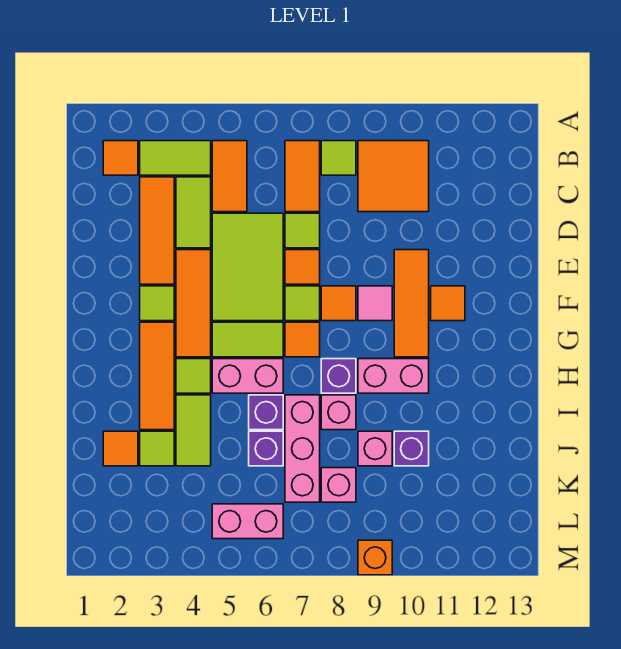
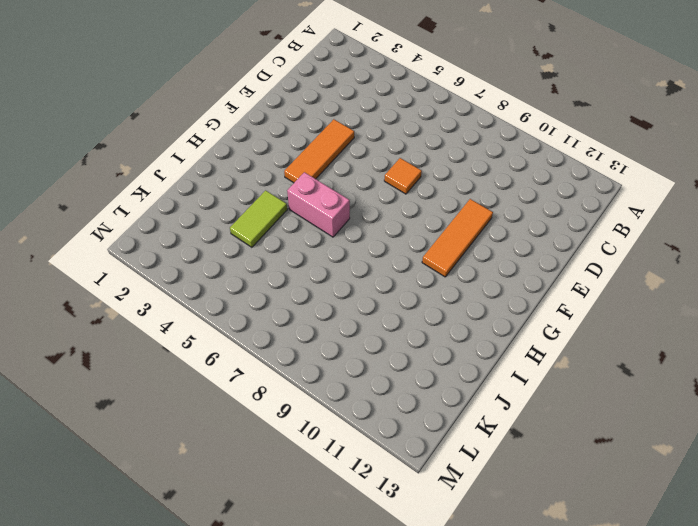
none -> orange 1x1 tile [103,141,138,175]
none -> lime 1x2 tile [140,141,211,175]
none -> orange 1x2 tile [212,141,247,212]
none -> orange 1x2 tile [285,141,320,212]

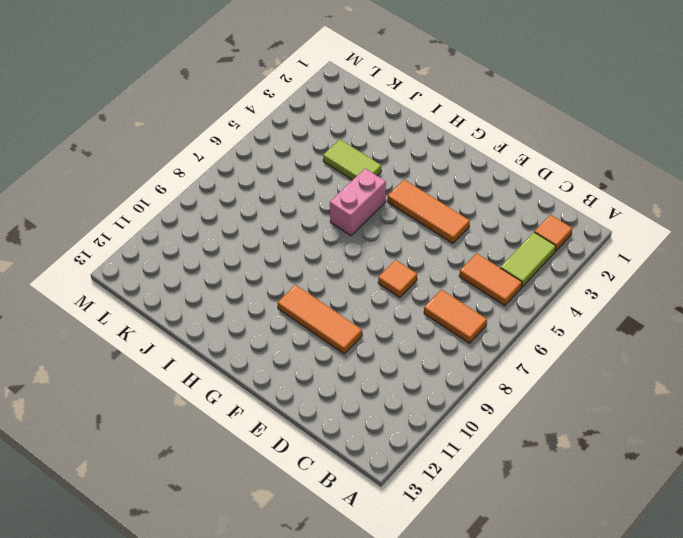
none -> lime 1x1 tile [321,141,356,175]
none -> orange 2x2 tile [358,141,429,212]
none -> orange 1x3 tile [140,177,174,284]
none -> lime 1x2 tile [176,177,211,248]

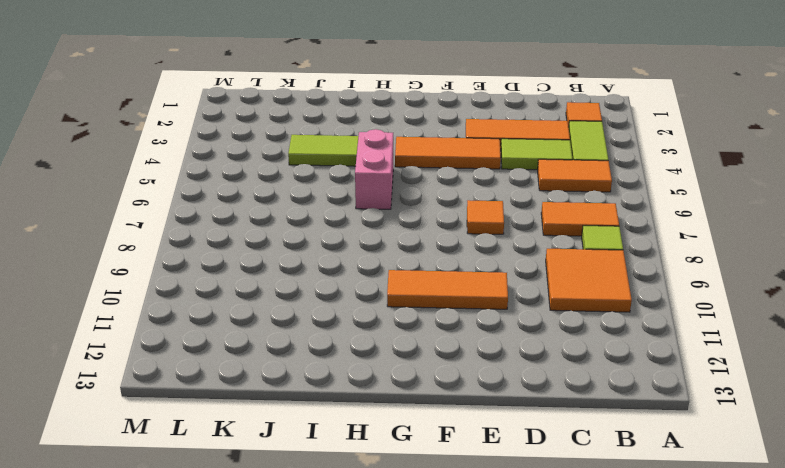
none -> lime 2x3 tile [212,213,283,321]
none -> lime 1x1 tile [285,213,320,248]
none -> lime 1x1 tile [140,286,174,321]
none -> lime 1x1 tile [285,286,320,321]

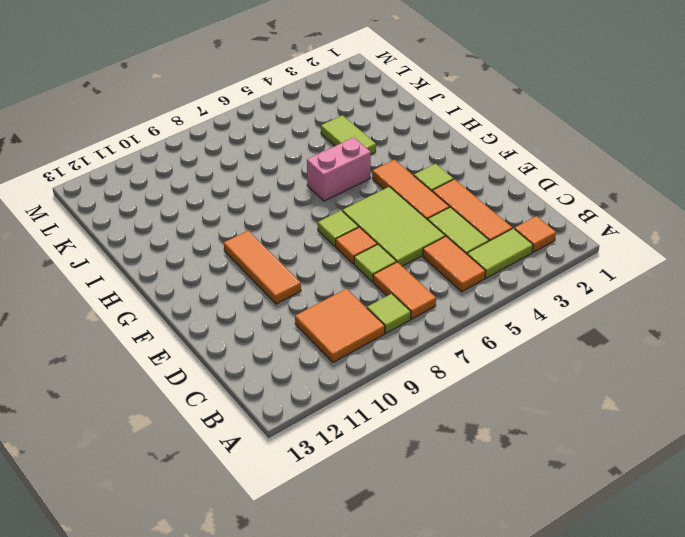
none -> orange 1x1 tile [321,286,356,321]
none -> pink 1x1 tile [358,286,392,321]
none -> orange 1x1 tile [431,286,465,321]
none -> orange 1x3 tile [140,322,174,430]

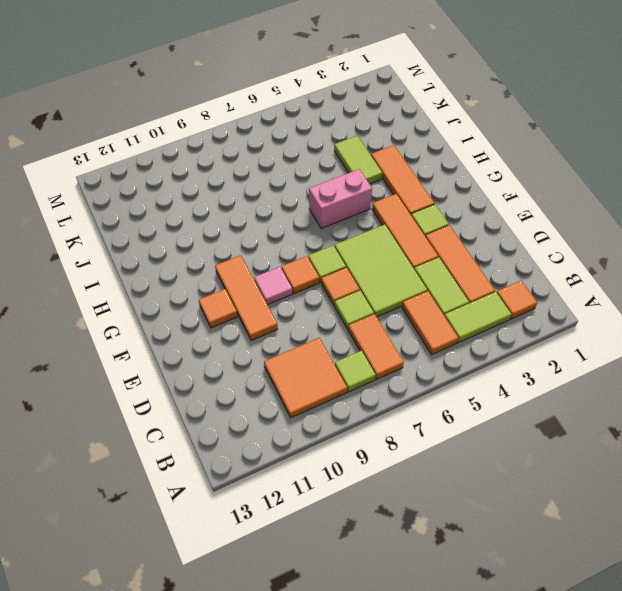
none -> lime 1x2 tile [212,322,283,357]
none -> orange 1x1 tile [285,322,320,357]
none -> lime 1x1 tile [176,359,211,393]
none -> purple 1x1 brick [321,359,356,393]

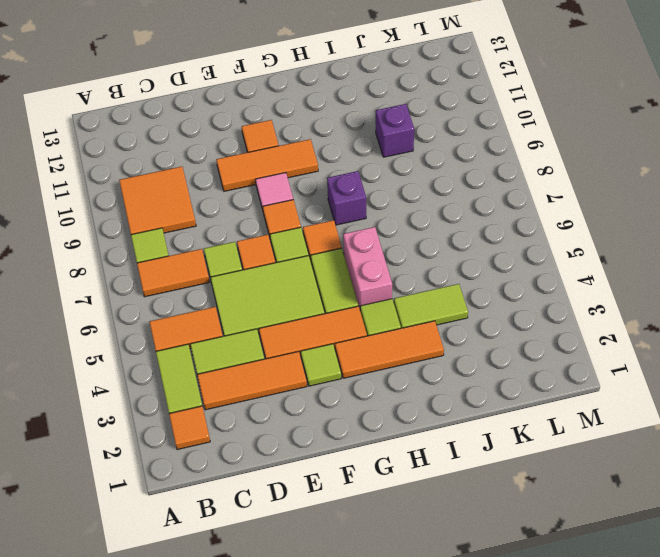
none -> pink 1x2 brick [358,359,429,393]
none -> purple 1x1 brick [249,395,283,430]
none -> pink 1x3 brick [285,395,320,502]
none -> pink 1x1 brick [321,395,356,430]

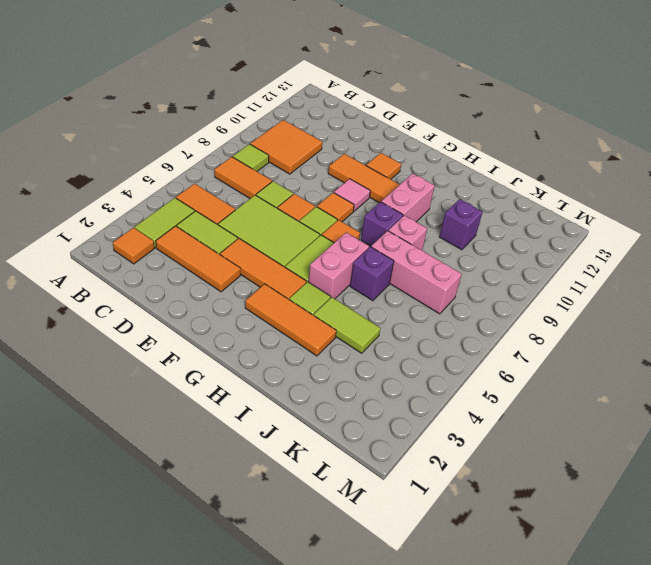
none -> lime 1x1 tile [140,286,174,321]
none -> orange 1x1 tile [103,431,138,466]
none -> lime 1x1 tile [140,431,174,466]
none -> purple 1x1 brick [249,431,283,466]

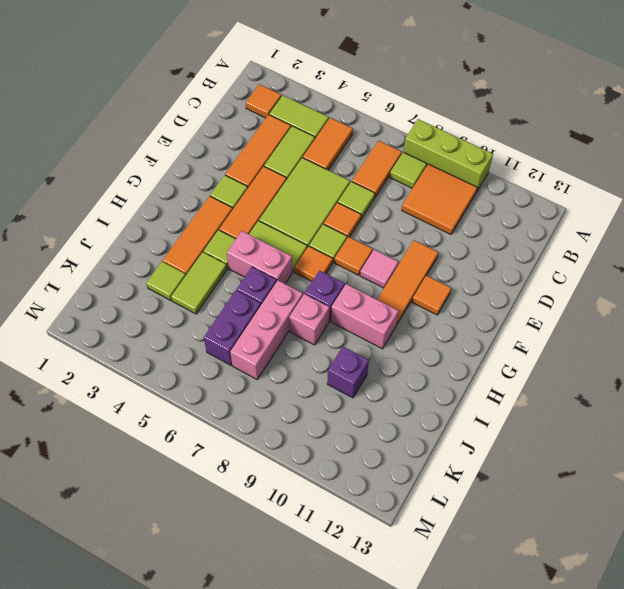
lime 1x3 brick [404,119,493,191] -> none
purple 1x2 brick [204,290,261,365] -> purple 1x1 brick [249,431,283,466]
none -> orange 1x1 tile [103,431,138,466]
none -> pink 1x1 brick [358,431,392,466]
none -> pink 1x1 brick [321,468,356,502]
none -> pink 1x2 brick [212,504,283,539]

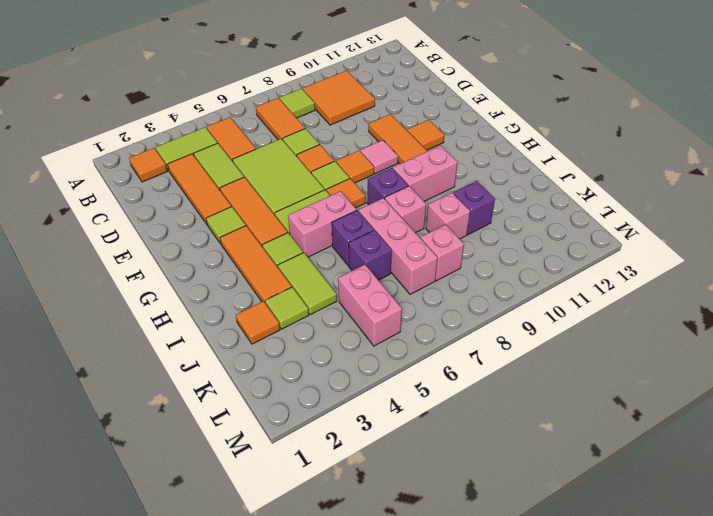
pink 1x2 brick [338,265,402,346] -> pink 1x2 brick turned to [212,504,283,539]
none -> orange 1x1 brick [358,540,392,575]

